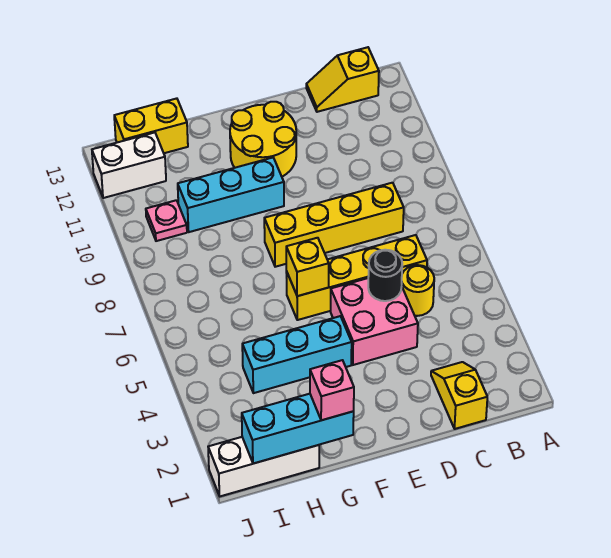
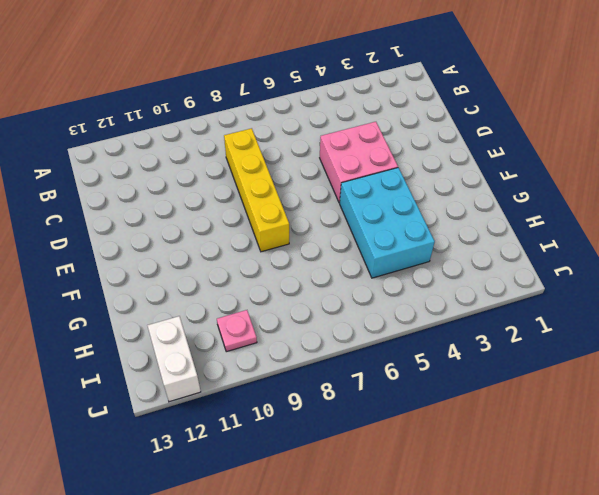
cyan 2x3 brick [340,168,435,278] -> cyan 1x3 brick [242,316,352,393]
none -> yellow 1x2 slope [306,47,379,112]
none -> yellow 1x2 slope [431,362,487,429]
none -> yellow 1x1 round brick [402,265,434,316]

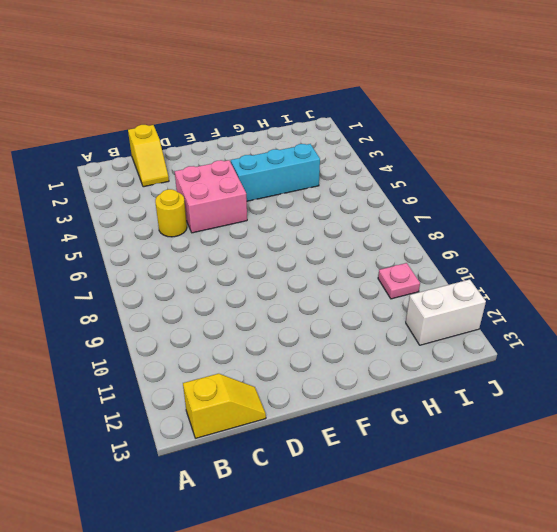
none -> yellow 1x4 brick [286,235,427,320]
none -> yellow 1x4 brick [264,183,404,267]
none -> yellow 2x2 round brick [230,102,296,177]

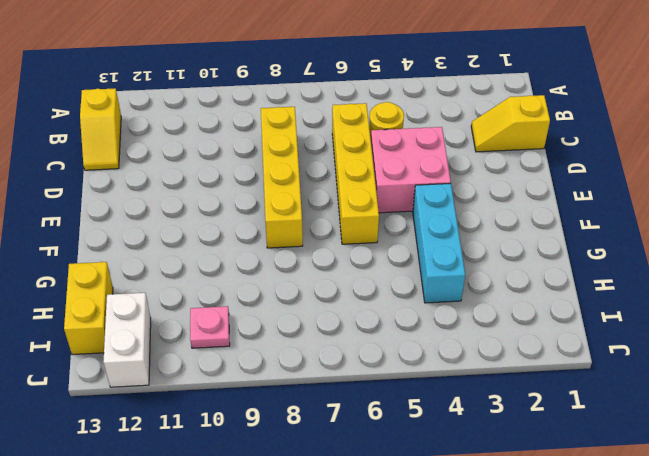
none -> yellow 2x2 round brick [230,102,296,177]
none -> cyan 1x3 brick [178,158,284,232]
none -> white 1x3 brick [208,437,319,496]

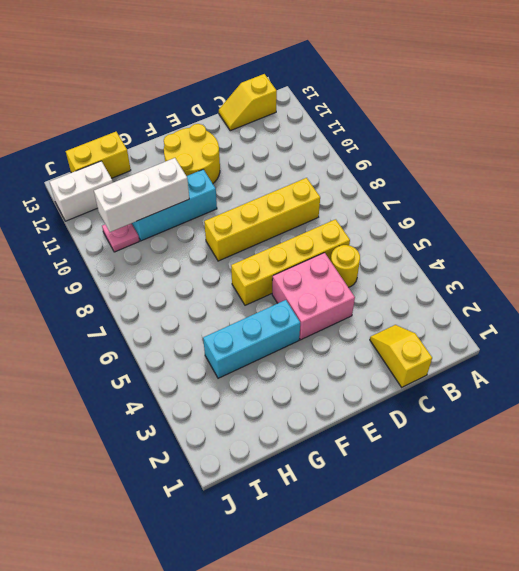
white 1x3 brick [94,158,189,232] -> white 1x3 brick moved to [208,437,319,496]
none -> black 1x1 round brick [368,250,402,301]
none -> yellow 1x1 brick [286,238,329,296]
none -> cyan 1x3 brick [242,394,354,464]

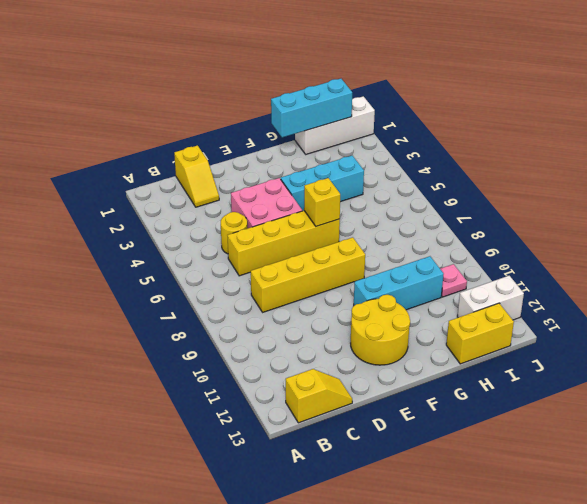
none -> black 1x1 round brick [368,250,402,301]
none -> pink 1x1 brick [310,360,354,420]

